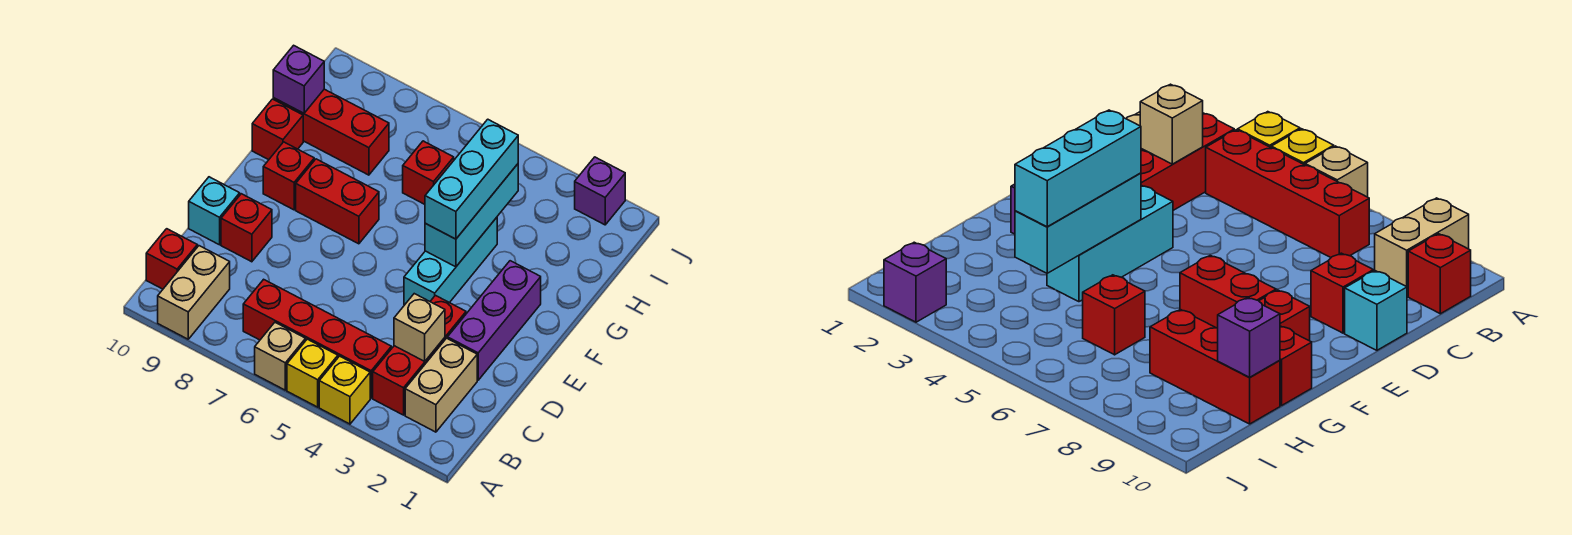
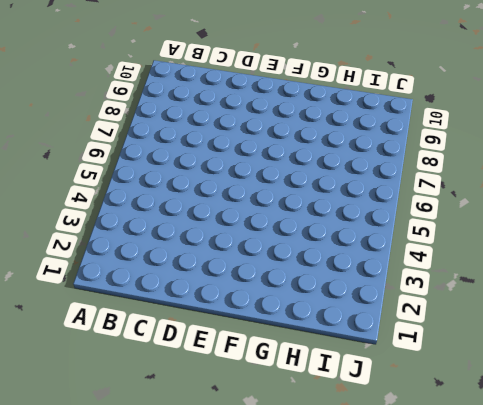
none -> yellow 1x1 brick [319,356,370,424]
none -> yellow 1x1 brick [287,339,338,407]
none -> tan 1x1 brick [255,322,306,390]

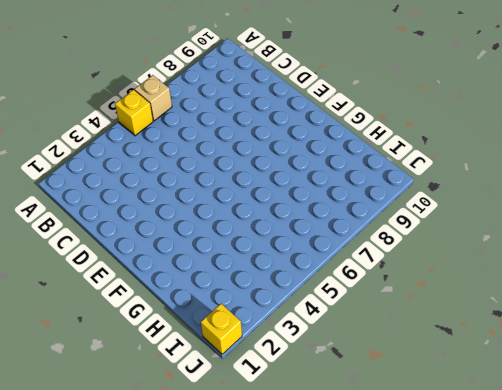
yellow 1x1 brick [201,304,242,354] -> yellow 1x1 brick moved to [319,356,370,424]
none -> tan 1x2 brick [158,246,230,339]
none -> tan 1x2 brick [405,338,477,432]
none -> red 1x3 brick [373,295,466,415]

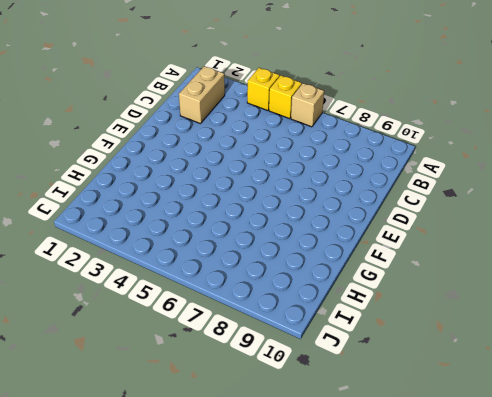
none -> tan 1x2 brick [158,246,230,339]
none -> red 1x3 brick [373,295,466,415]
none -> red 1x4 brick [243,279,391,398]

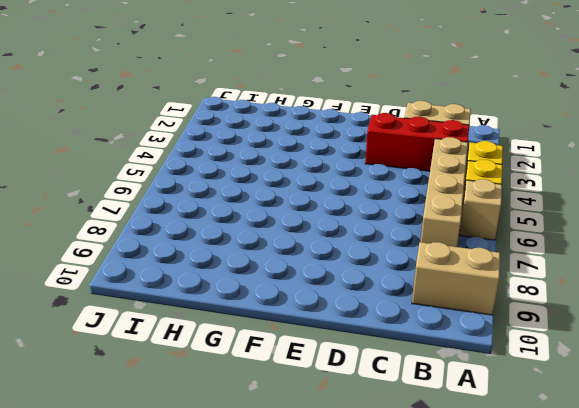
tan 1x4 brick [420,137,468,247] -> red 1x4 brick [243,279,391,398]
none -> red 1x1 brick [146,229,197,289]
none -> purple 1x3 brick [448,261,541,380]
none -> red 1x1 brick [221,194,272,262]

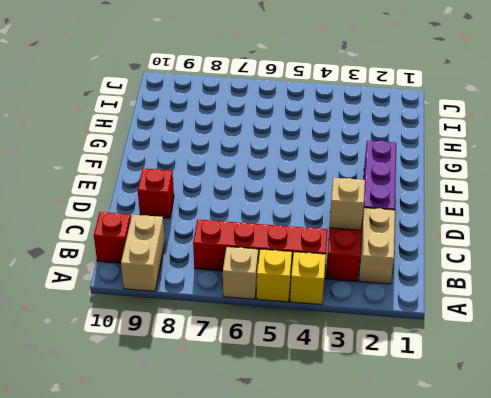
none -> cyan 1x1 brick [189,177,240,245]
none -> cyan 1x3 brick [404,217,497,305]
none -> red 1x2 brick [296,159,379,244]

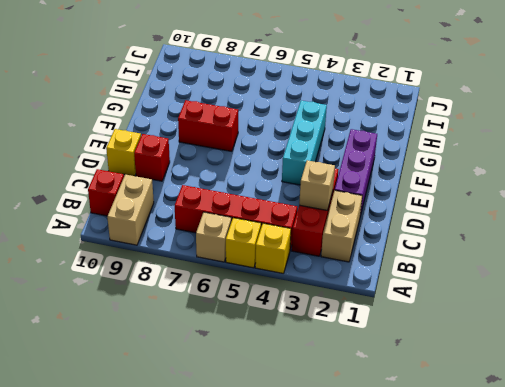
yellow 1x1 brick [106,129,141,176] -> cyan 1x1 brick [189,177,240,245]
none -> red 1x1 brick [263,142,314,210]
none -> red 1x1 brick [252,99,303,160]
none -> red 1x1 brick [403,141,454,204]

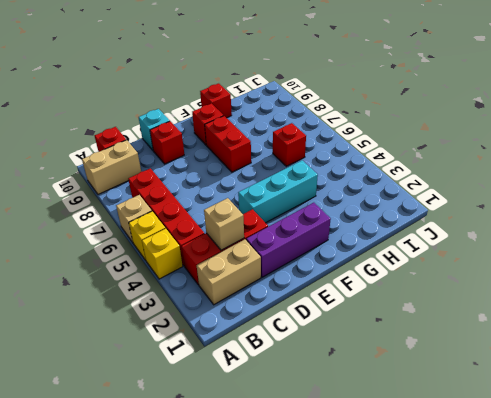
none -> red 1x3 brick [273,89,389,175]
none -> purple 1x1 brick [575,157,625,225]
none -> cyan 1x3 brick [425,164,518,267]

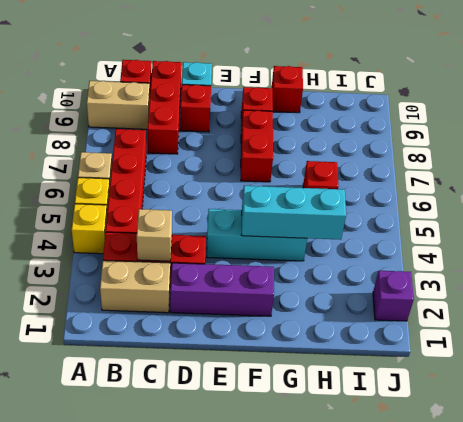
red 1x3 brick [148,61,182,154] -> red 1x3 brick moved to [273,89,389,175]
none -> purple 1x1 brick [273,45,324,113]
none -> cyan 1x3 brick [425,119,518,239]

